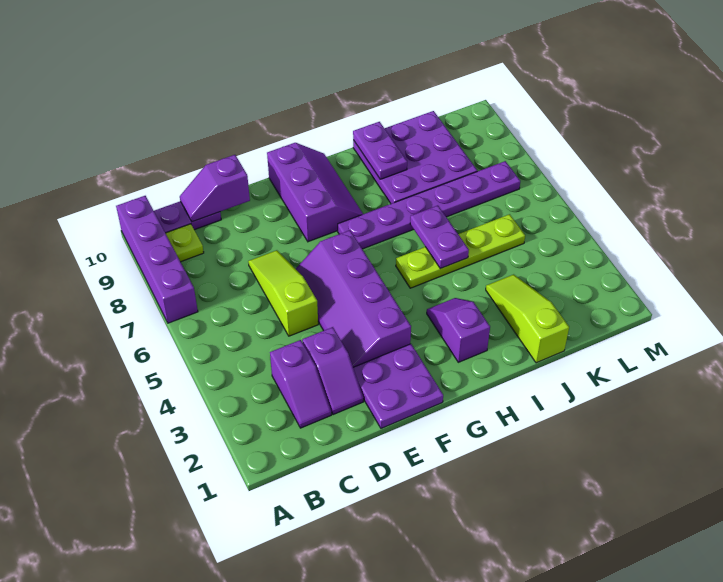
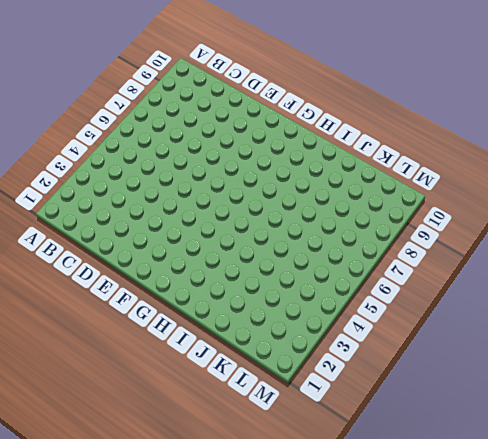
none -> purple 1x4 brick [116,196,198,323]
none -> lime 1x1 plate [166,224,204,262]
none -> purple 1x2 plate [154,201,221,233]

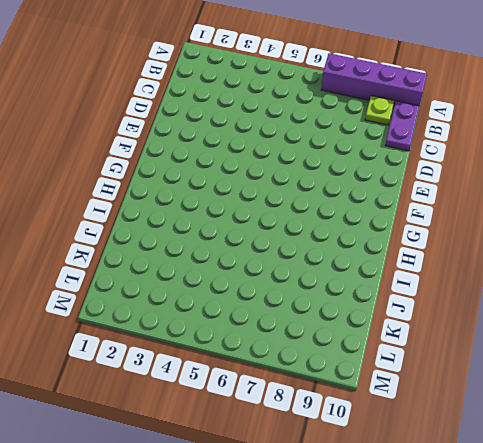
none -> purple 1x2 slope [270,340,331,428]
none -> purple 1x2 slope [302,327,363,415]
none -> lime 1x3 slope [248,250,318,336]

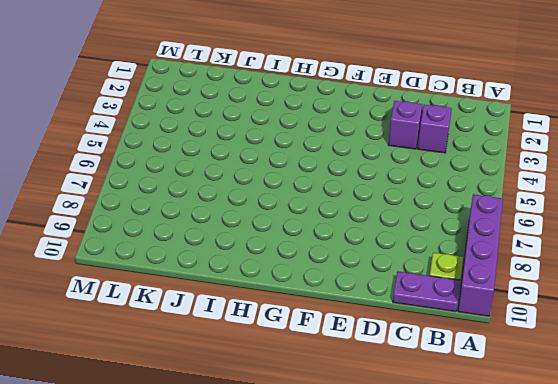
none -> lime 1x3 slope [248,250,318,336]
none -> purple 2x2 plate [353,344,443,428]
none -> purple 2x4 slope [296,230,411,367]

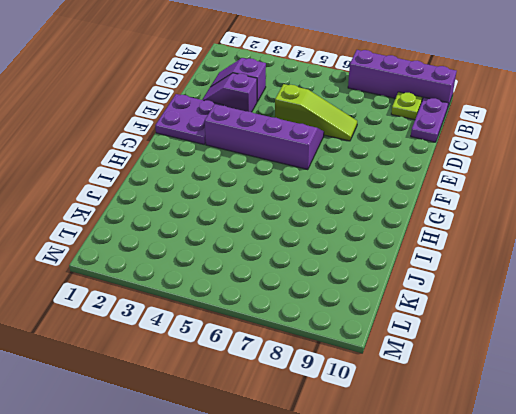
none -> purple 2x3 slope [267,143,363,242]
none -> purple 1x6 plate [338,161,520,249]
none -> purple 1x2 slope [427,298,490,362]

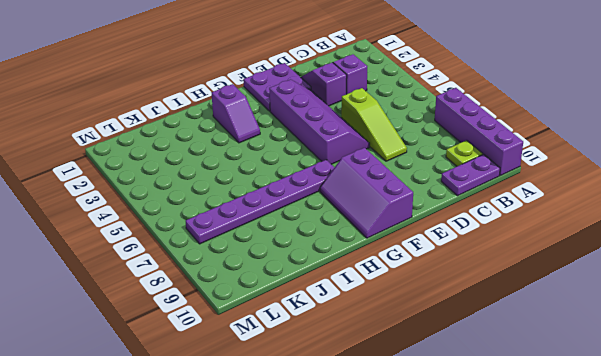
none -> lime 1x4 plate [396,214,525,288]
none -> purple 3x3 plate [353,111,477,204]
none -> lime 1x3 slope [486,274,569,363]

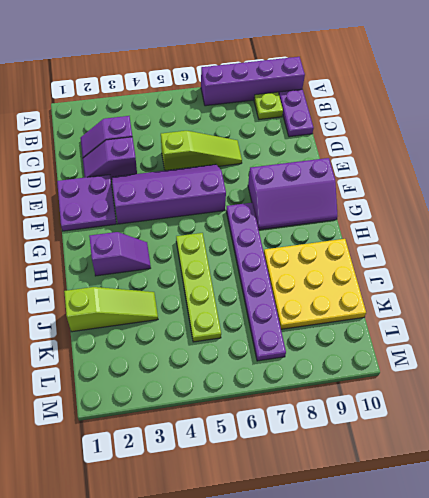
yellow 3x3 plate [264,239,366,329] -> purple 3x3 plate [353,111,477,204]
none -> purple 1x2 slope [180,155,250,222]
none -> purple 1x2 plate [410,206,469,269]
none -> purple 1x2 plate [353,122,407,179]

